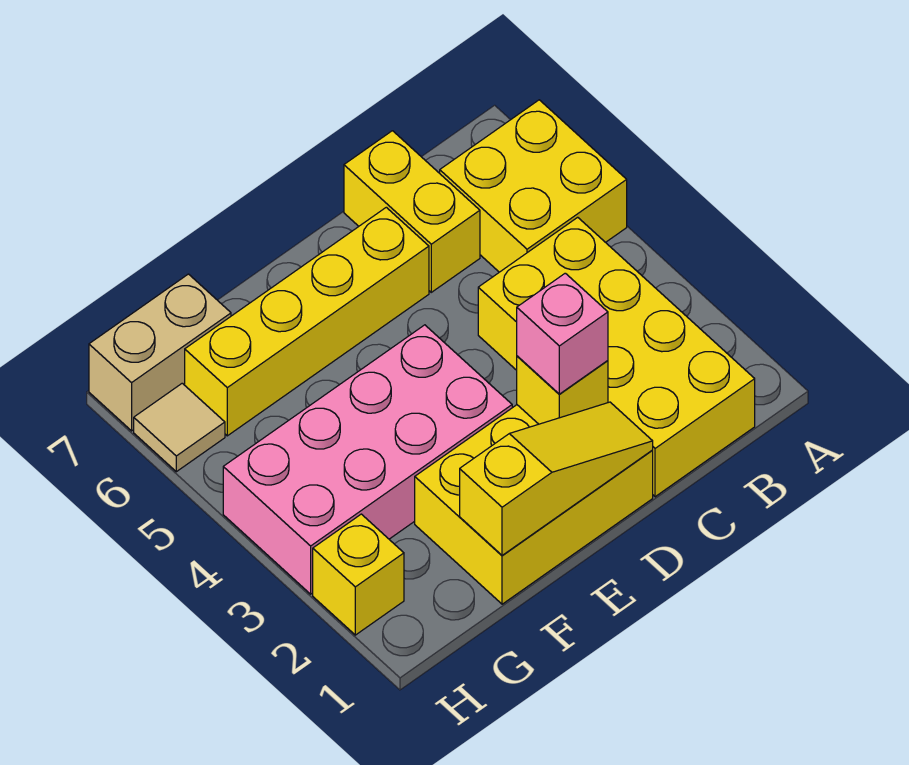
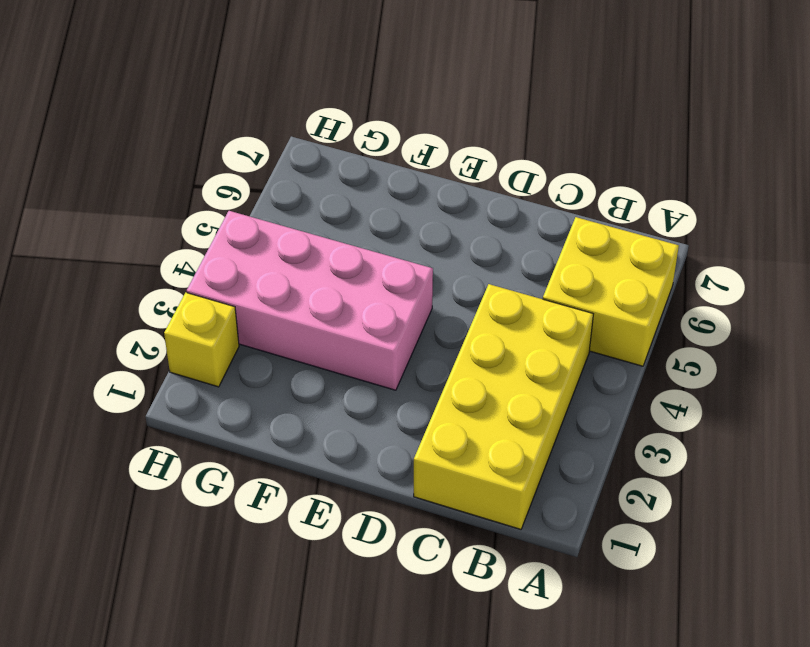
none -> yellow 1x2 brick [344,131,480,292]
none -> yellow 2x3 brick [415,405,653,604]
none -> yellow 1x4 brick [185,207,429,436]

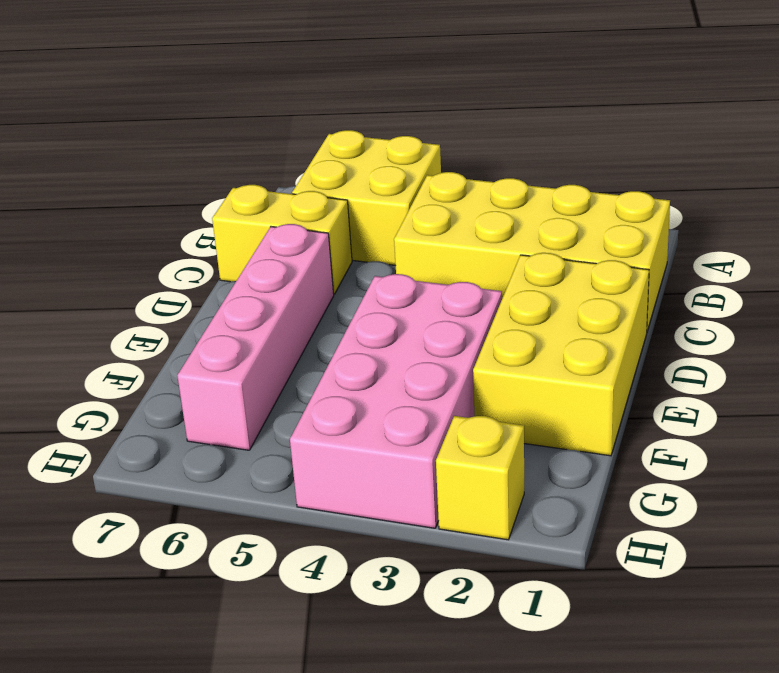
pink 1x4 brick [177,224,334,450] -> yellow 1x4 brick [185,207,429,436]
none -> tan 1x2 brick [89,274,231,431]
none -> tan 1x1 tile [134,383,225,472]
none -> yellow 1x3 slope [460,402,653,555]

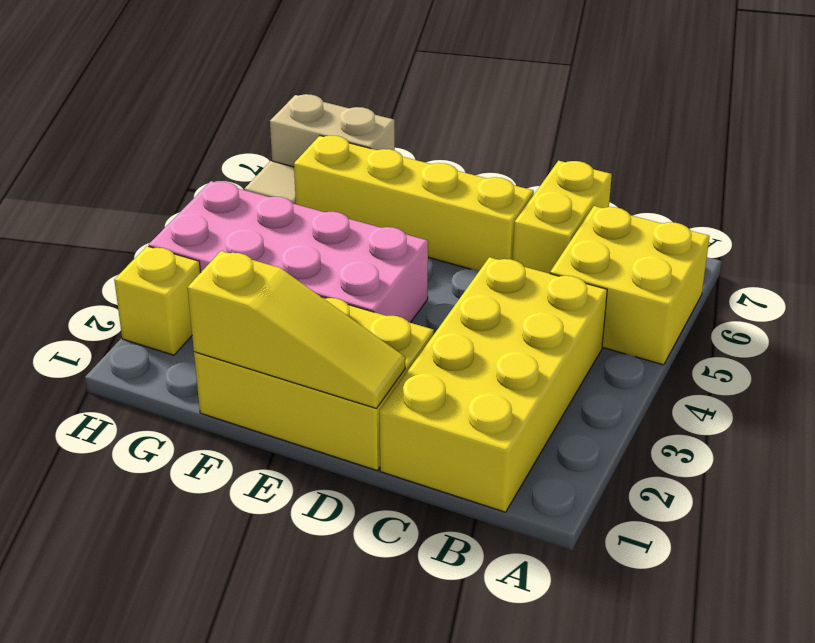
none -> yellow 1x1 brick [517,356,608,424]
none -> pink 1x1 brick [517,273,608,394]

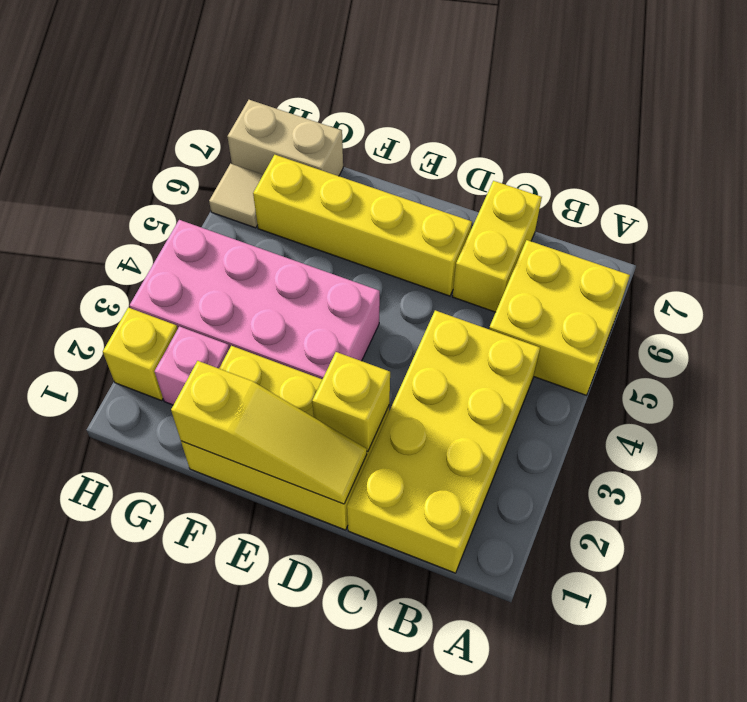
pink 1x1 brick [155,327,230,405] -> pink 1x1 brick moved to [517,273,608,394]

